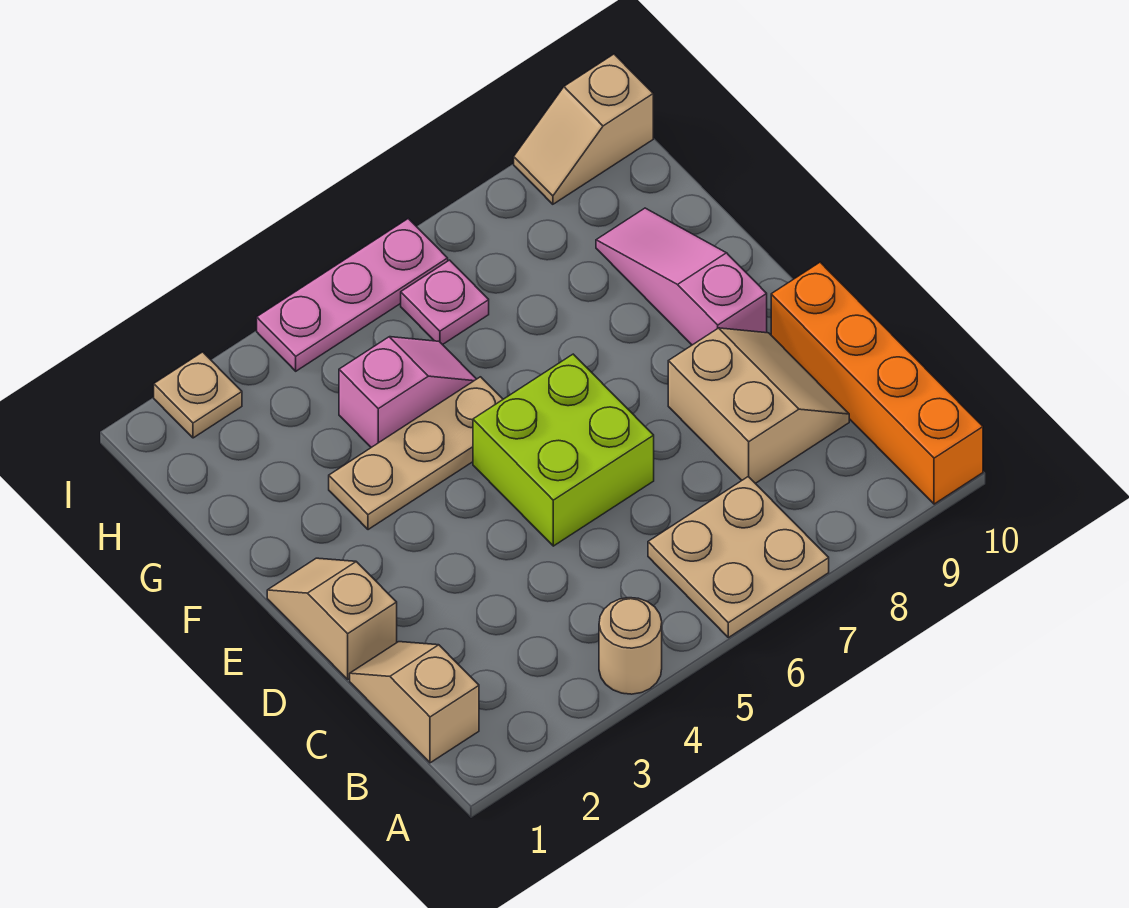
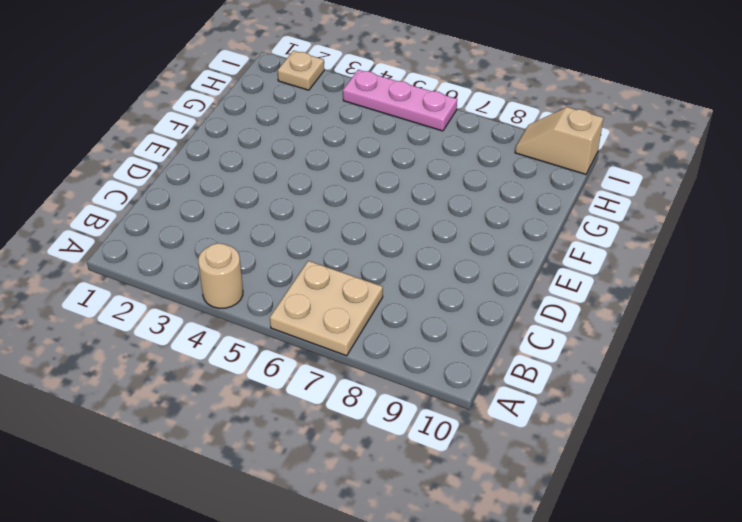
none -> orange 1x4 brick [771,262,983,504]
none -> tan 1x2 slope [350,642,479,763]
none -> tan 2x2 slope [668,328,849,483]

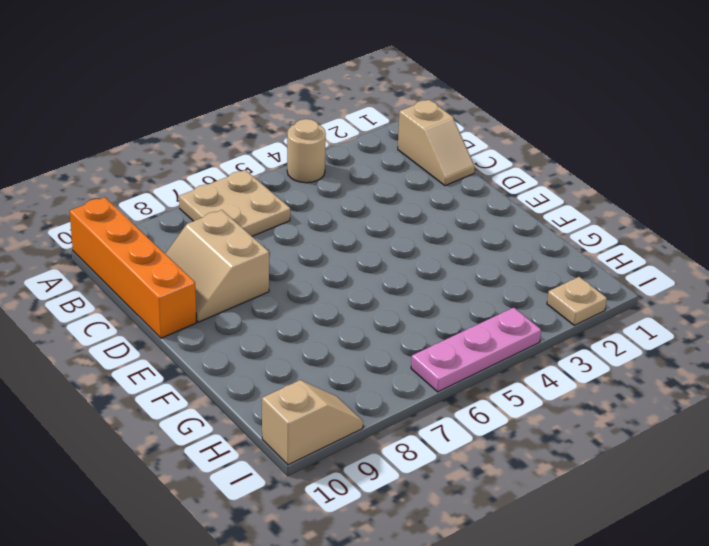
none -> tan 1x2 slope [267,558,397,679]
none -> lime 2x2 brick [473,354,654,546]
none -> pink 1x3 slope [596,208,767,345]

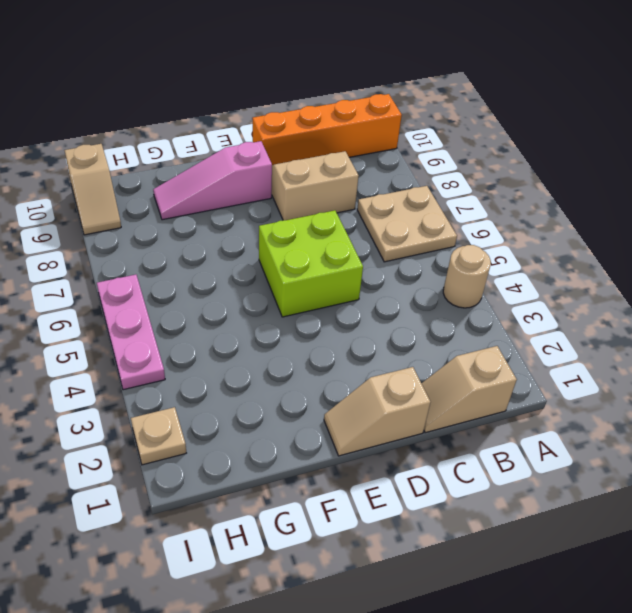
none -> tan 1x3 plate [329,377,503,530]
none -> pink 1x2 slope [339,337,476,447]
none -> pink 1x1 plate [401,260,489,345]

